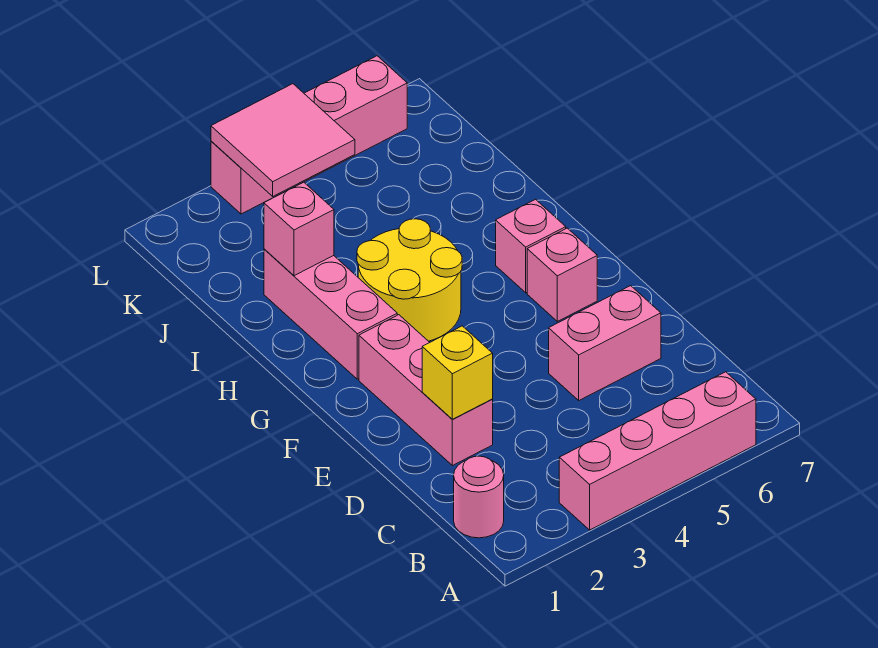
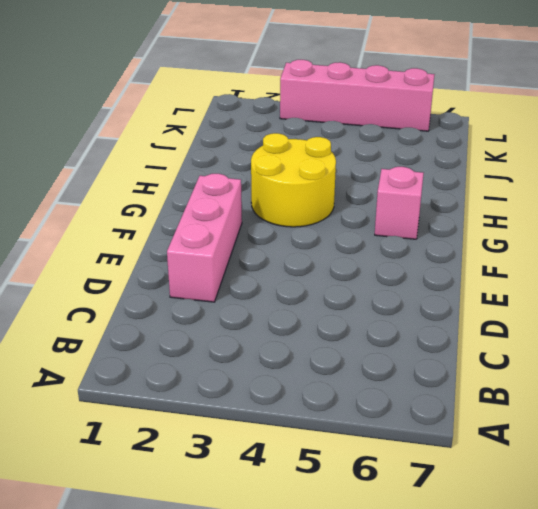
none -> pink 1x4 brick [559,372,756,530]
none -> pink 1x1 round brick [454,456,504,538]
none -> pink 1x2 brick [549,286,661,400]

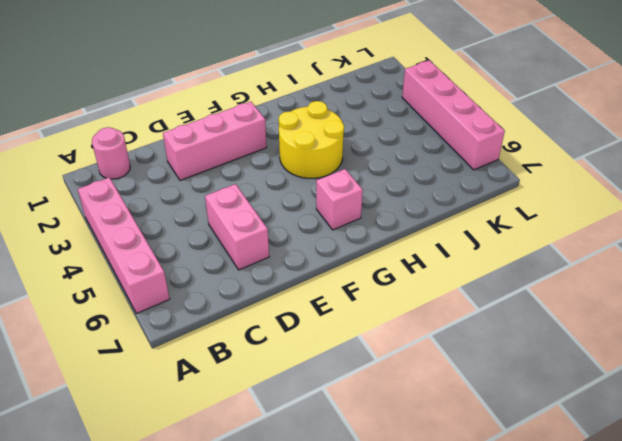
none -> pink 1x1 brick [527,228,597,321]
none -> pink 1x3 brick [264,249,397,379]
none -> yellow 1x1 brick [422,326,493,419]

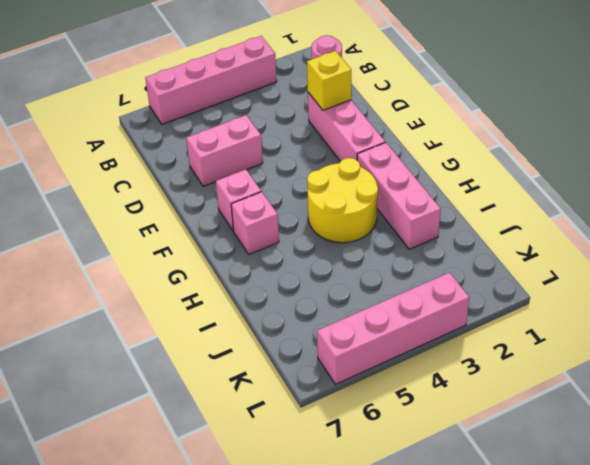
none -> pink 1x1 brick [264,182,334,276]
none -> pink 2x2 tile [211,84,355,196]

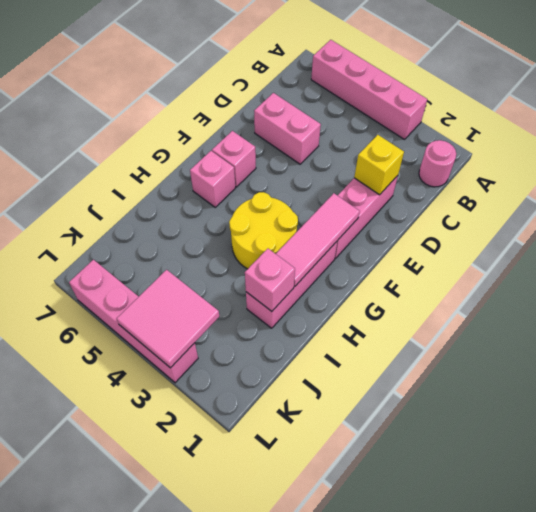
pink 1x3 tile [276,193,360,286] -> none

